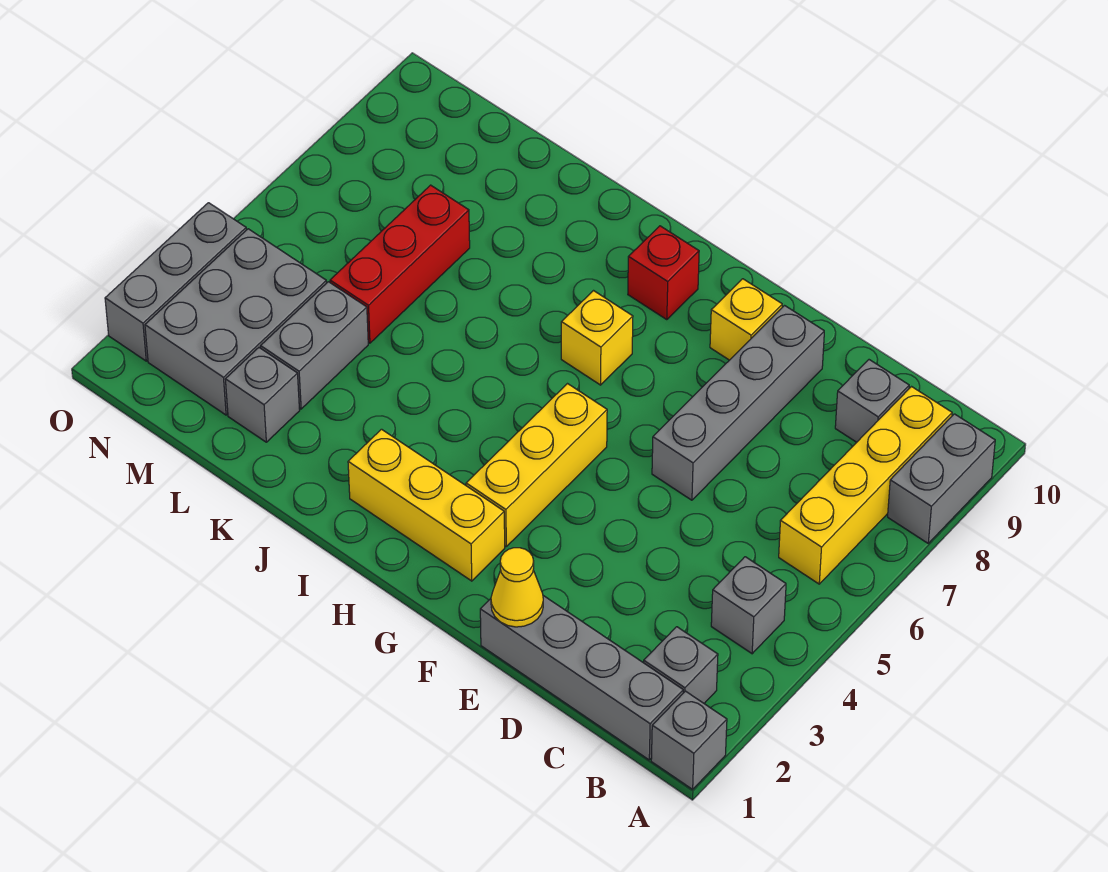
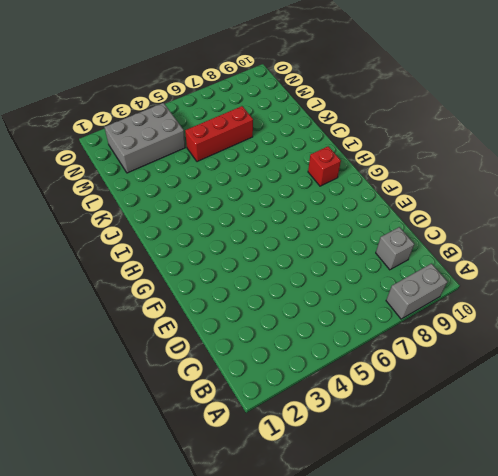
none -> grey 1x1 brick [651,691,727,789]
none -> grey 1x4 brick [480,596,683,760]
none -> grey 1x1 brick [644,627,718,703]

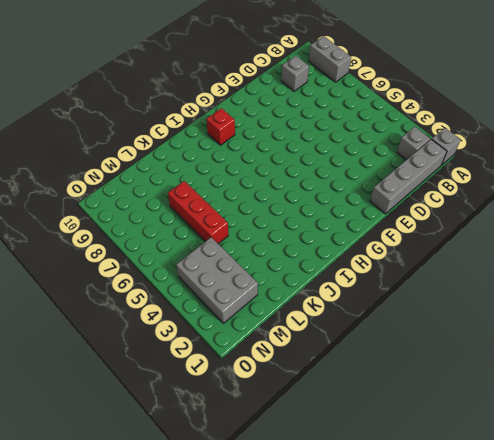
none -> grey 1x1 brick [711,557,786,654]
none -> yellow 1x4 brick [779,387,952,584]
none -> grey 1x4 brick [652,306,824,500]

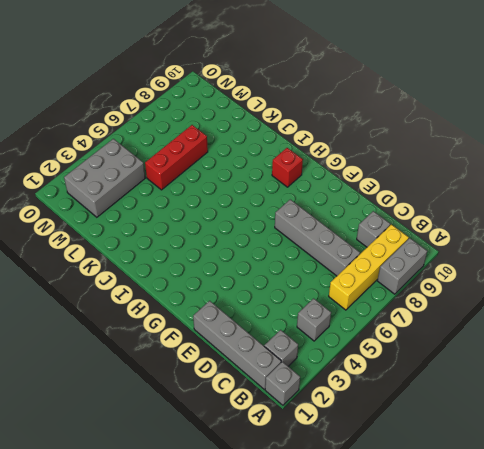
grey 1x4 brick [275,200,360,276] -> grey 1x4 brick turned to [652,306,824,500]
none -> yellow 1x1 brick [710,279,782,360]
none -> yellow 1x3 brick [348,429,505,581]
none -> yellow 1x3 brick [466,384,607,546]

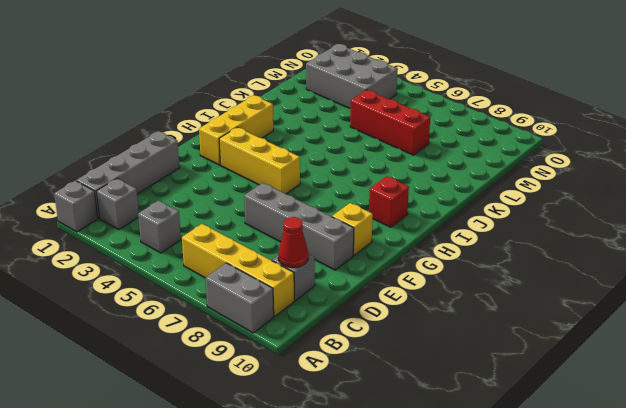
red 1x1 cone [278,217,308,268] -> none
none -> yellow 1x1 brick [561,291,633,385]
none -> grey 1x1 brick [225,348,300,442]
none -> grey 1x2 brick [261,282,368,409]

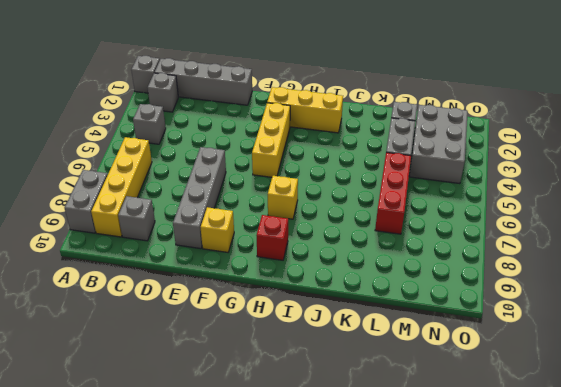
none -> grey 1x3 brick [105,203,246,361]
none -> yellow 1x1 cone [491,548,543,627]

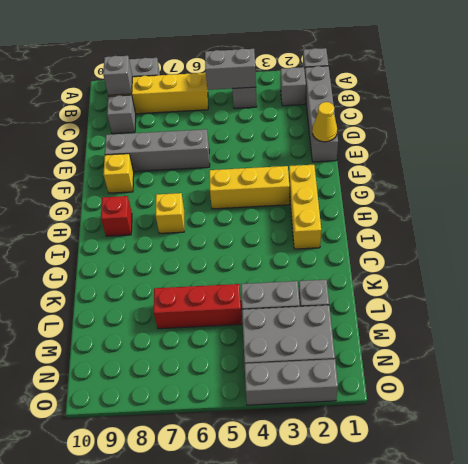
grey 1x2 brick [205,49,256,90] -> none
grey 1x1 brick [103,56,132,95] -> none

